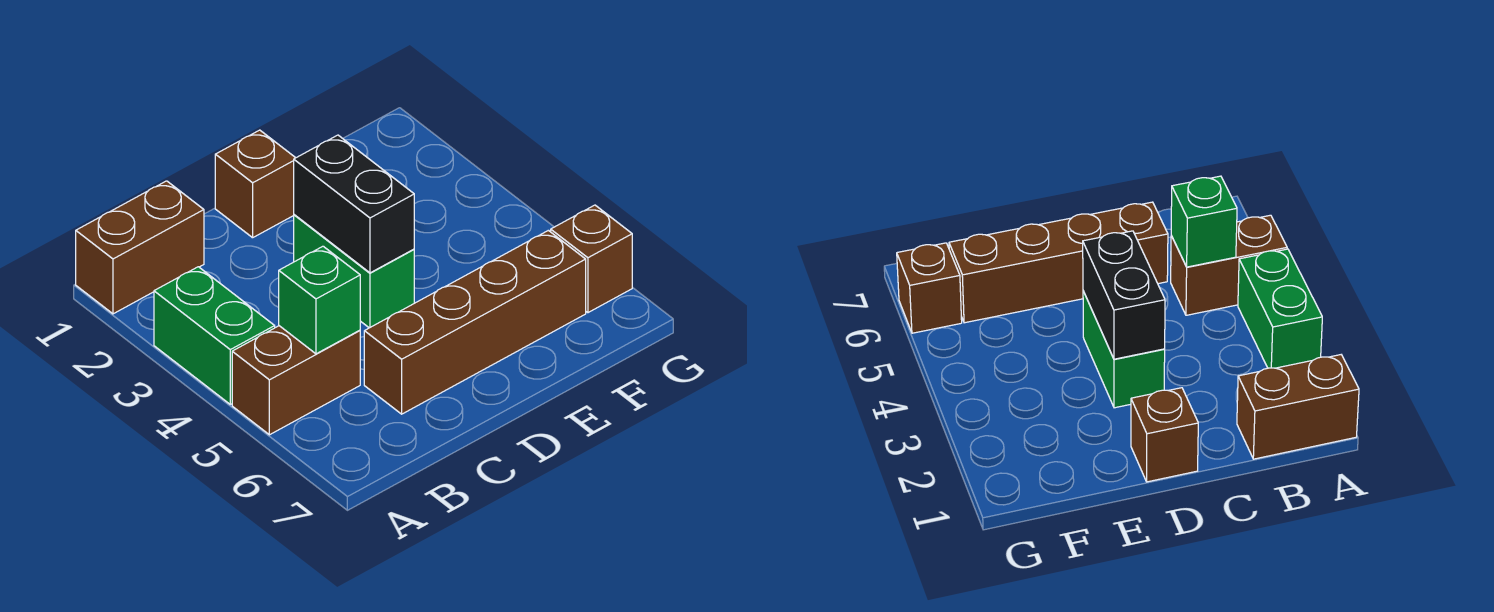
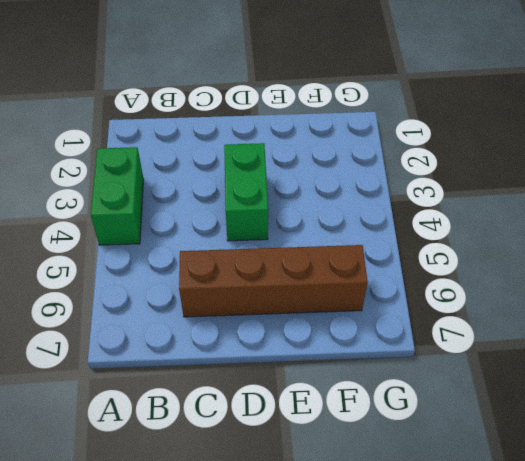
none -> brown 1x2 brick [76,181,204,314]
none -> brown 1x2 brick [232,326,360,435]

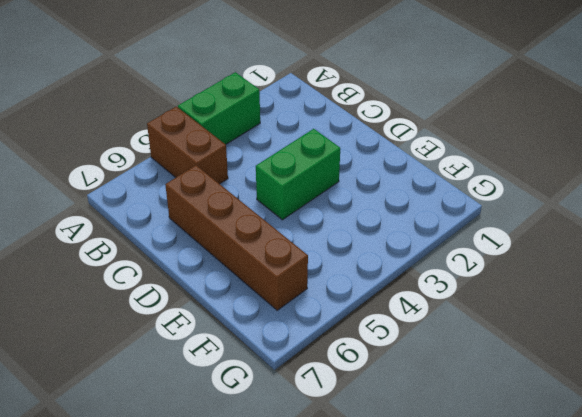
none -> brown 1x2 brick [76,181,204,314]
none -> brown 1x1 brick [215,130,295,238]

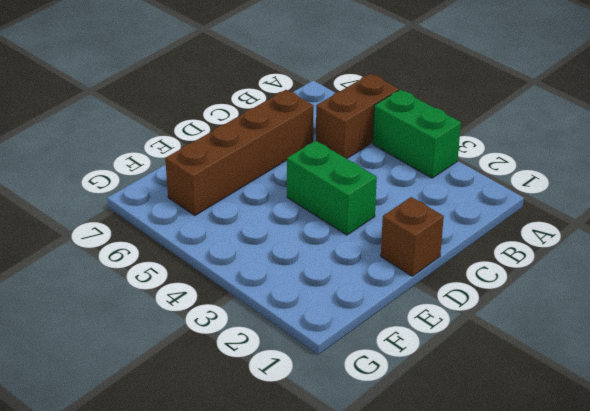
none -> brown 1x2 brick [76,181,204,314]
none -> brown 1x1 brick [551,205,632,313]

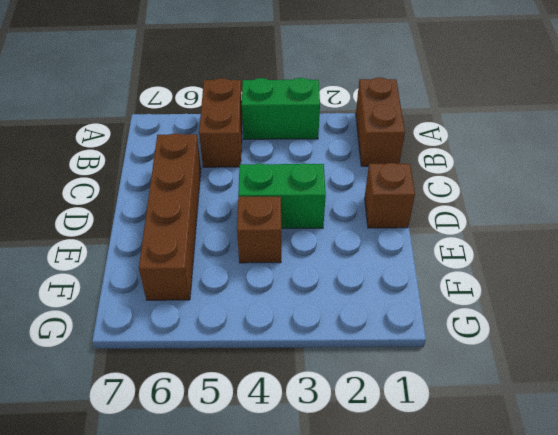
brown 1x1 brick [237,196,281,263] -> brown 1x1 brick moved to [551,205,632,313]
none -> green 1x1 brick [279,246,360,354]
none -> black 1x2 brick [294,135,414,273]

